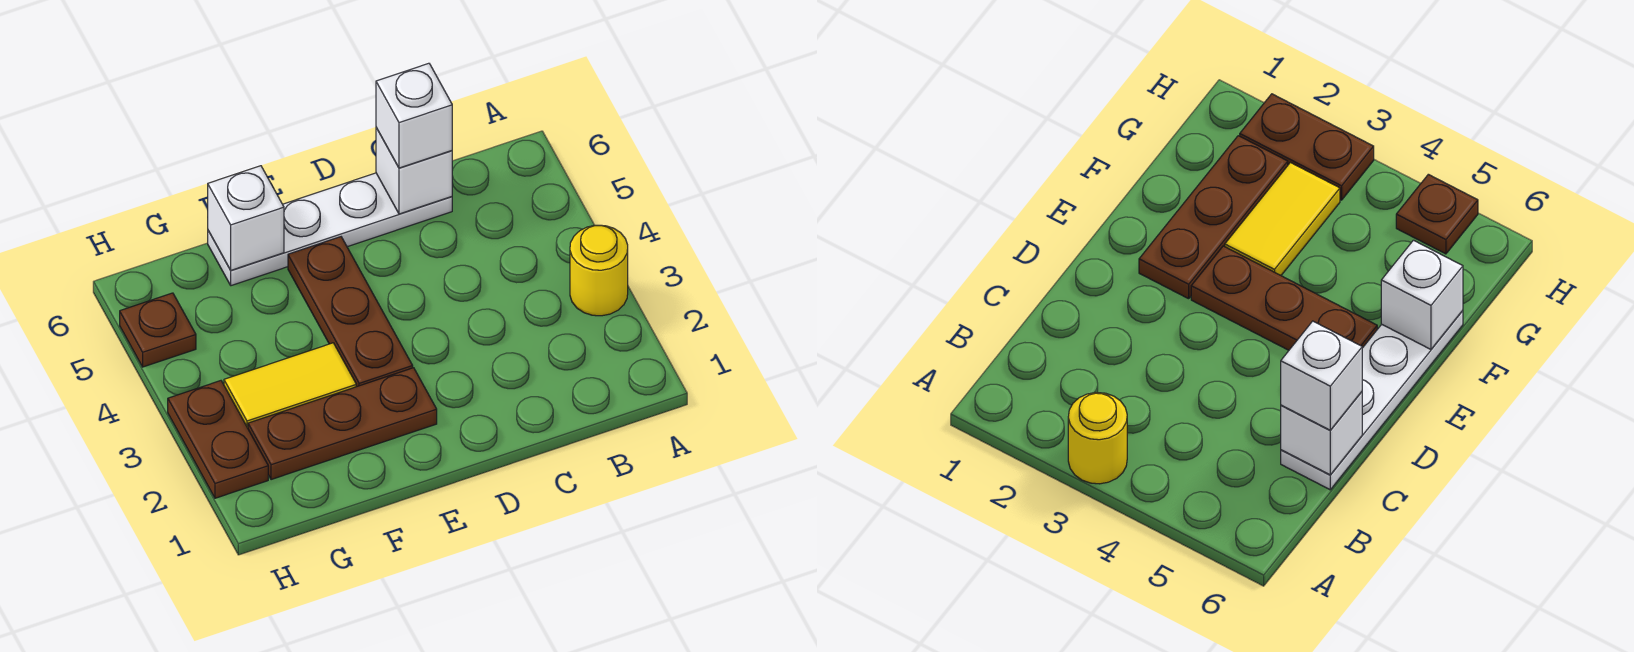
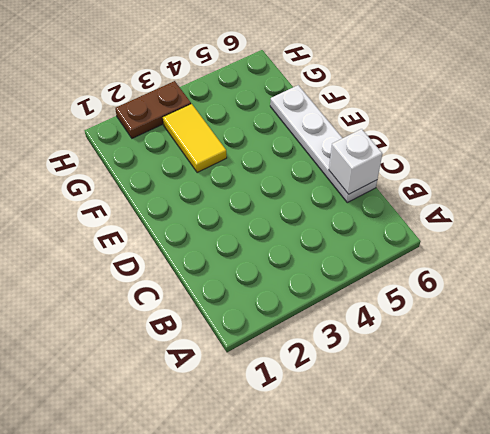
none -> yellow 1x1 round brick [570,225,628,316]
none -> brown 1x3 plate [248,368,437,480]

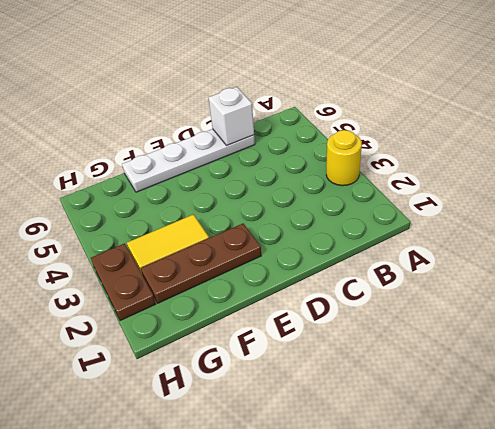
none -> brown 1x3 plate [288,237,413,387]
none -> brown 1x1 plate [120,293,196,367]

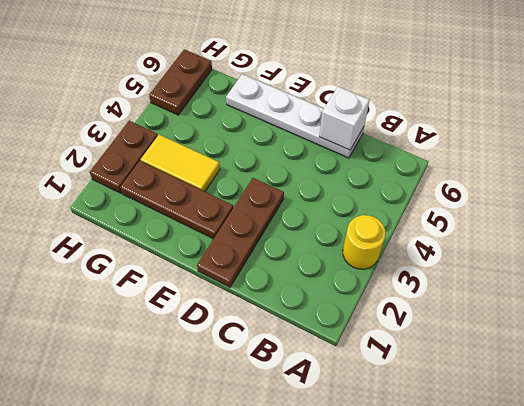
brown 1x3 plate [197,178,284,287] -> brown 1x3 plate moved to [288,237,413,387]
brown 1x2 plate [149,49,212,115] -> brown 1x1 plate [120,293,196,367]
none -> white 1x1 brick [208,166,284,270]
none -> white 1x1 brick [376,63,452,168]

